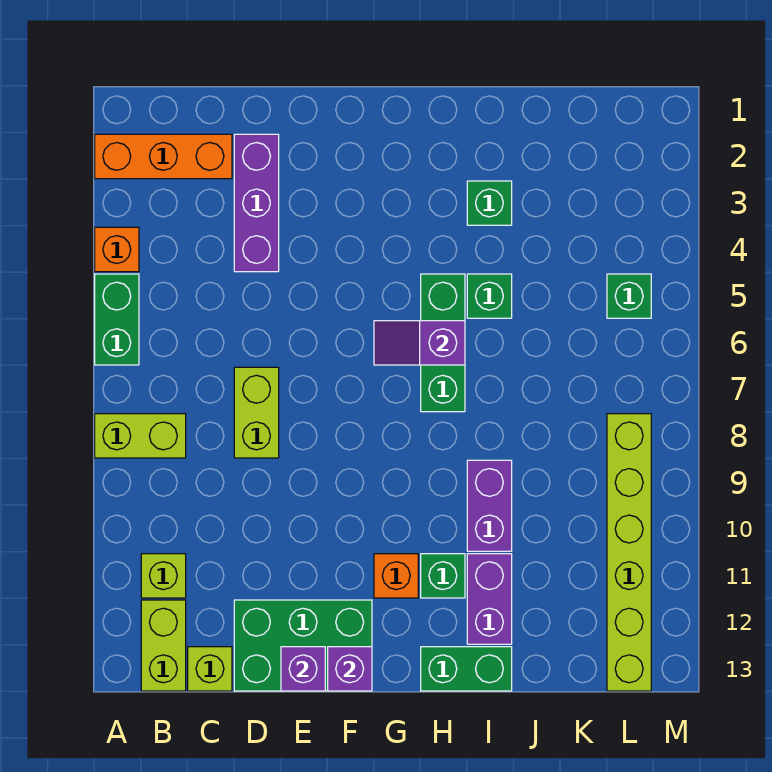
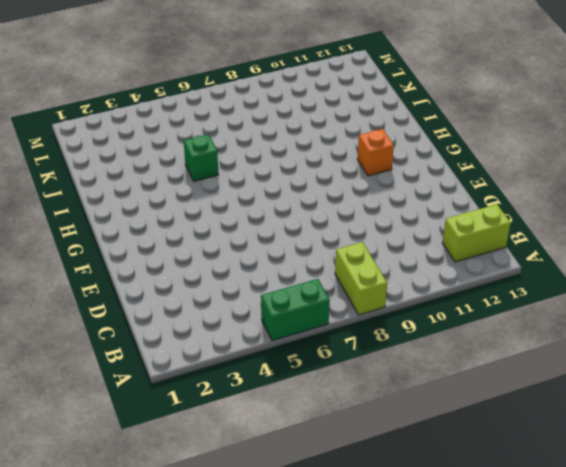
none -> orange 1x3 brick [95,134,232,179]
none -> orange 1x1 brick [95,227,139,272]
none -> lime 1x1 brick [141,554,186,598]

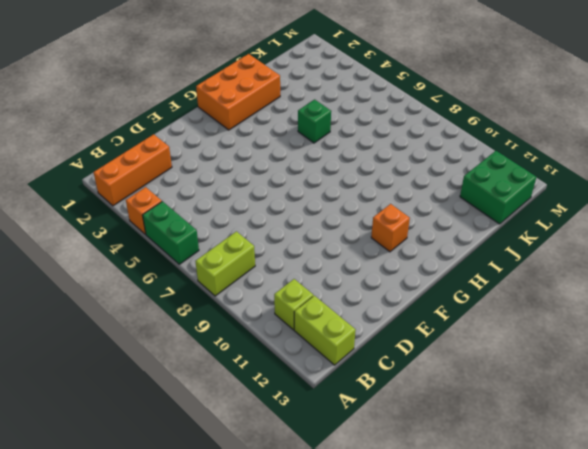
orange 2x3 brick [196,54,280,130] -> none
green 2x2 brick [460,151,536,224] -> lime 1x6 brick [607,414,651,691]
none -> lime 1x1 brick [188,647,232,691]
none -> purple 1x3 brick [234,134,279,272]
none -> lime 1x2 brick [234,367,279,458]

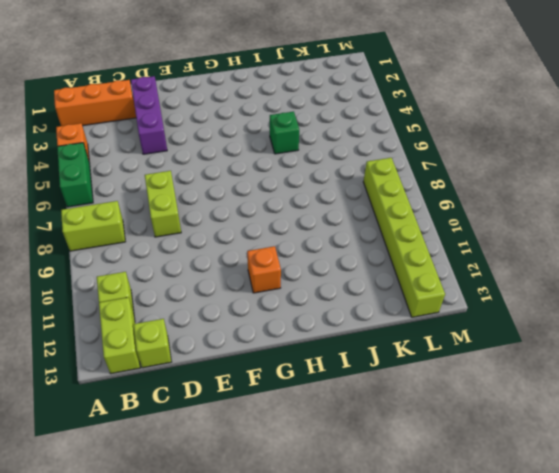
none -> green 2x3 brick [234,600,372,691]
none -> green 1x3 brick [421,274,465,412]
none -> green 1x1 brick [421,554,465,598]

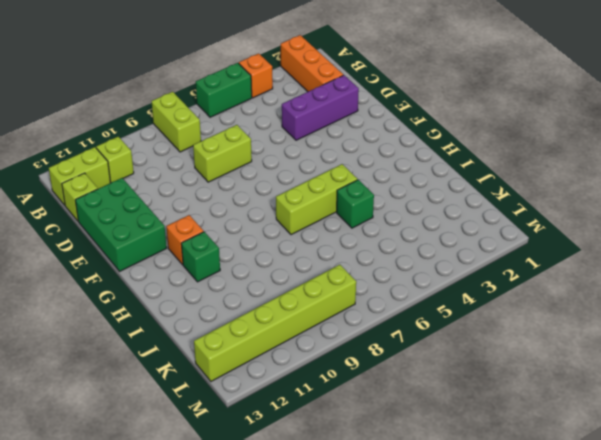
lime 1x3 brick [276,164,358,235] -> green 1x3 brick [421,274,465,412]
none -> green 1x2 brick [421,647,512,691]
none -> green 1x1 brick [467,181,512,225]
none -> purple 1x2 brick [467,460,512,551]

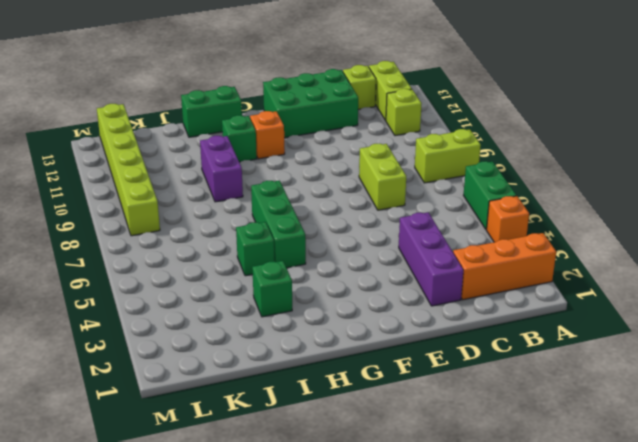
none -> purple 1x2 brick [467,554,512,644]
none -> green 1x1 brick [607,274,651,318]
none -> purple 1x1 brick [281,647,325,691]

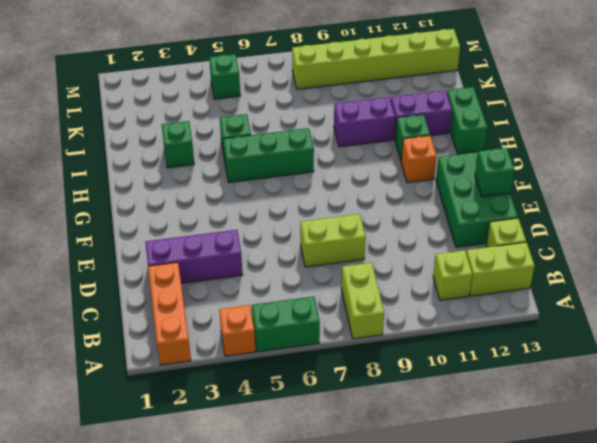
green 1x1 brick [475,148,514,197] -> purple 1x1 brick [281,647,325,691]
none -> purple 1x1 brick [328,647,372,691]
none -> purple 1x2 slope [374,321,465,365]

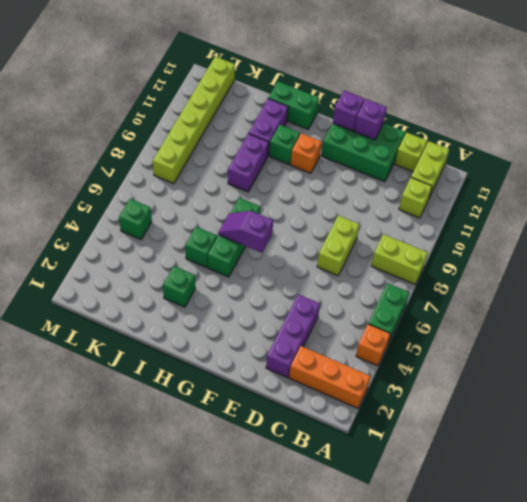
purple 1x2 slope [219,211,273,253] -> purple 1x2 slope turned to [374,321,465,365]

